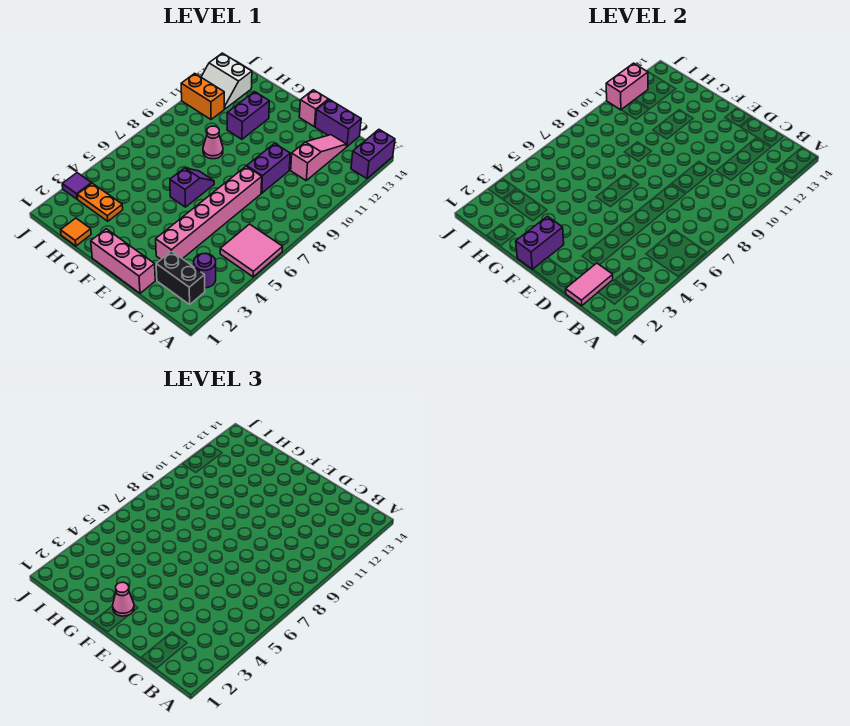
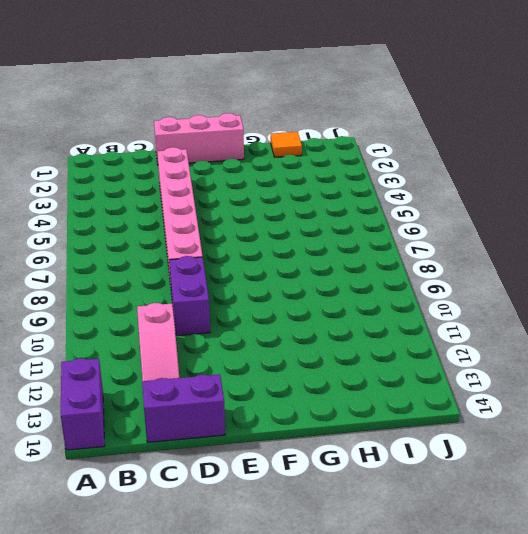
none -> pink 2x2 tile [220,224,283,277]
none -> black 1x2 brick [156,251,205,304]
none -> purple 1x1 round brick [194,253,216,288]

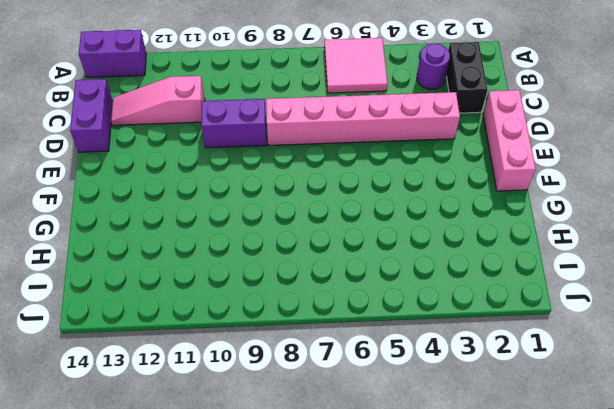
none -> pink 1x1 brick [299,90,328,127]
none -> purple 1x2 slope [170,168,214,207]
none -> pink 1x1 cone [203,126,223,159]

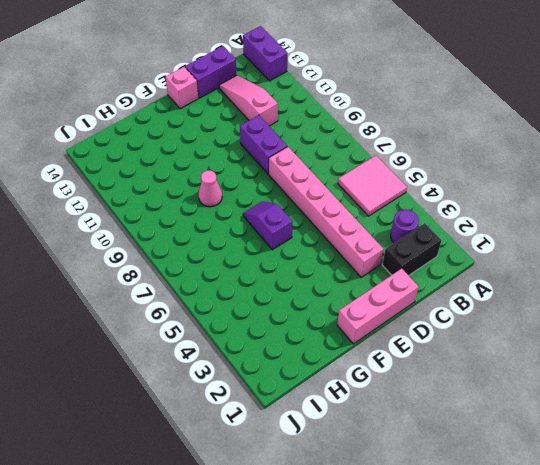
none -> purple 1x2 brick [227,92,269,139]
none -> orange 1x1 tile [61,218,91,246]
none -> orange 1x2 plate [77,183,123,221]

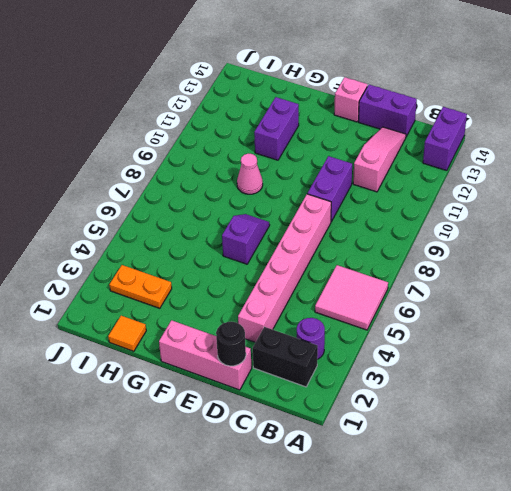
black 1x1 round brick [216,322,246,366] -> none
none -> orange 1x2 brick [181,73,224,119]
none -> white 2x2 slope [201,53,252,109]
none -> purple 1x1 tile [62,173,92,199]

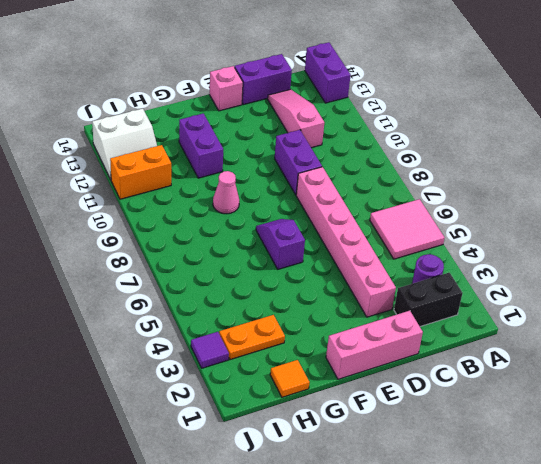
none -> pink 1x2 tile [566,263,613,306]
none -> purple 1x2 brick [516,216,564,269]
none -> pink 1x2 brick [606,63,648,110]

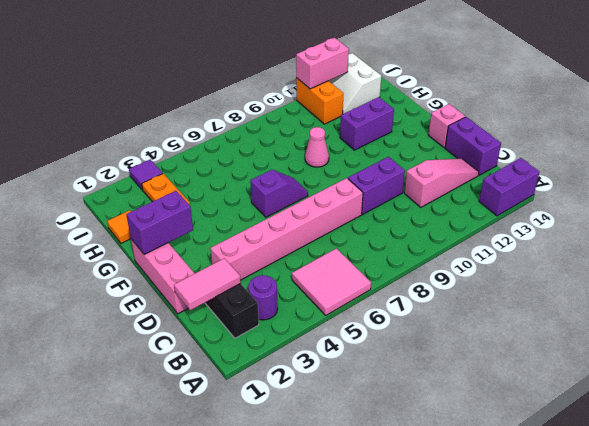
none -> pink 1x1 cone [113,582,134,616]

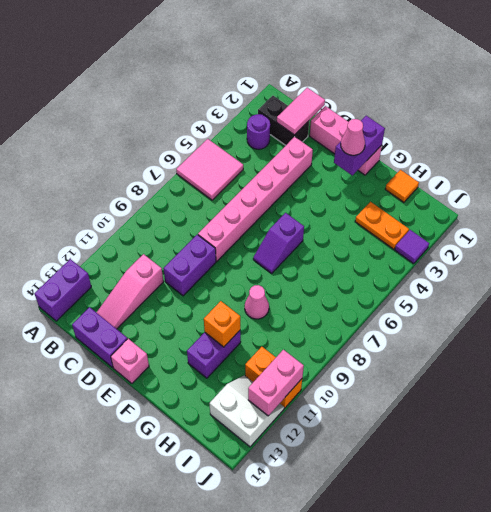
orange 1x1 brick [204,301,240,347] -> none

